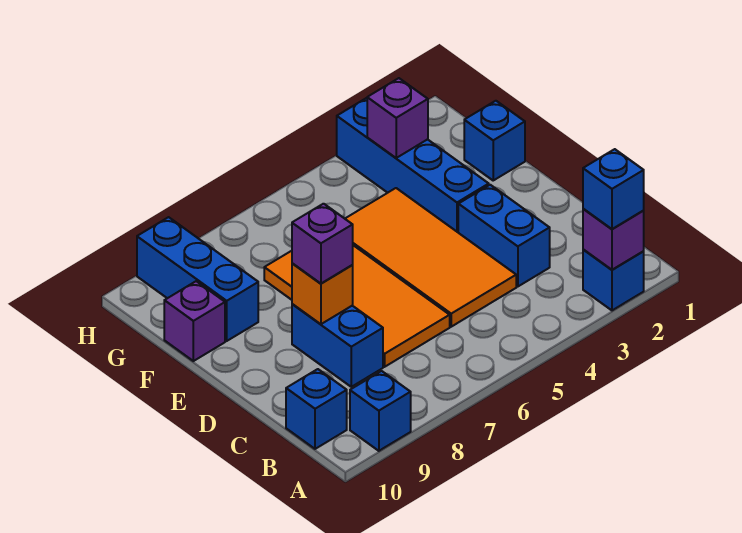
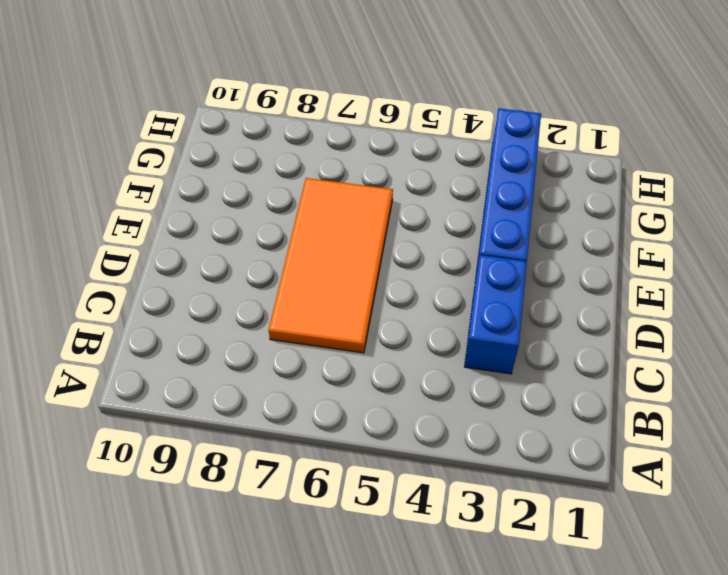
none -> blue 1x1 brick [583,250,644,310]
none -> blue 1x1 brick [350,371,411,451]
none -> blue 1x1 brick [286,369,347,449]

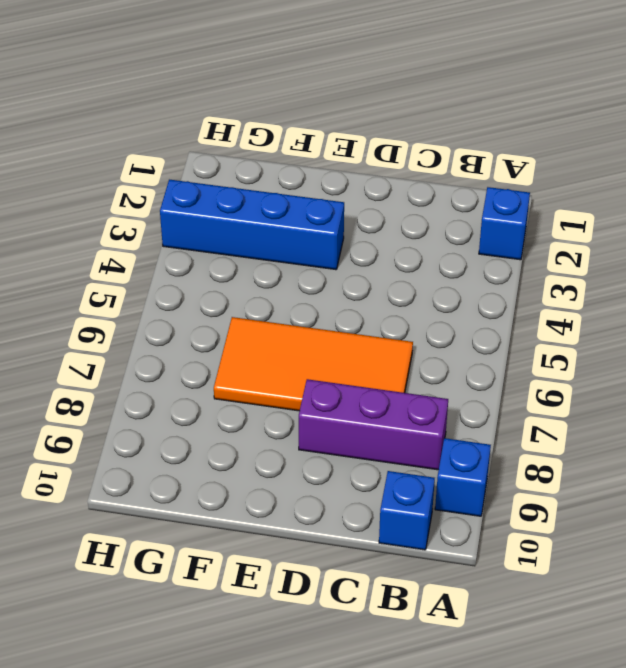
purple 1x3 brick [299,379,448,470] -> blue 1x2 brick [292,304,383,387]
none -> blue 1x2 brick [458,185,550,287]
none -> orange 2x4 tile [345,188,516,327]
none -> blue 1x1 brick [464,101,525,180]

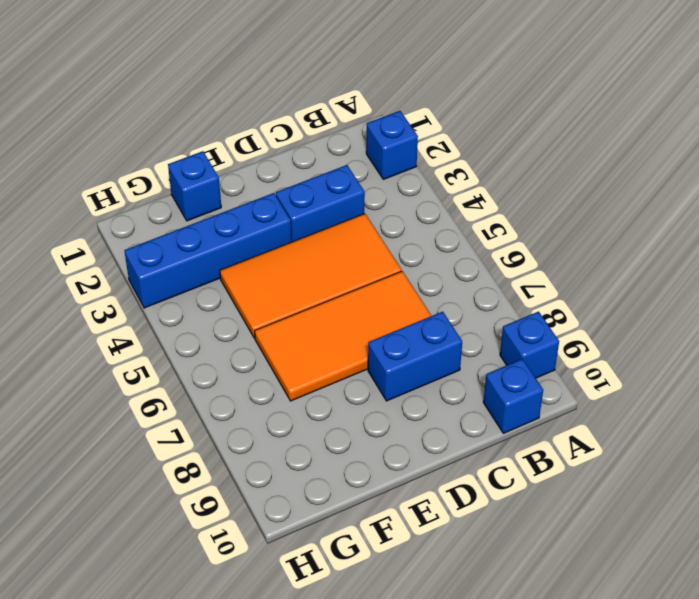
none -> blue 1x3 brick [137,217,258,341]
none -> purple 1x1 brick [164,281,225,361]
none -> purple 1x1 brick [583,209,644,270]

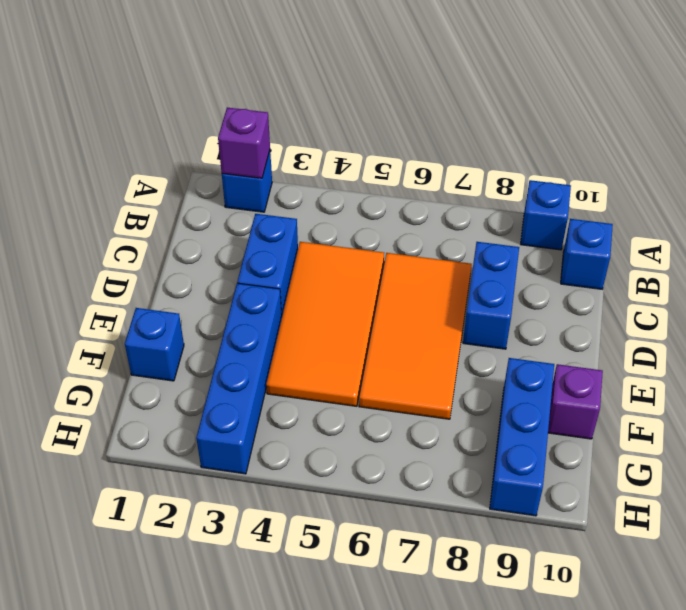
none -> orange 1x1 brick [292,263,353,324]
none -> purple 1x1 brick [367,78,428,158]
none -> blue 1x1 brick [583,149,644,229]

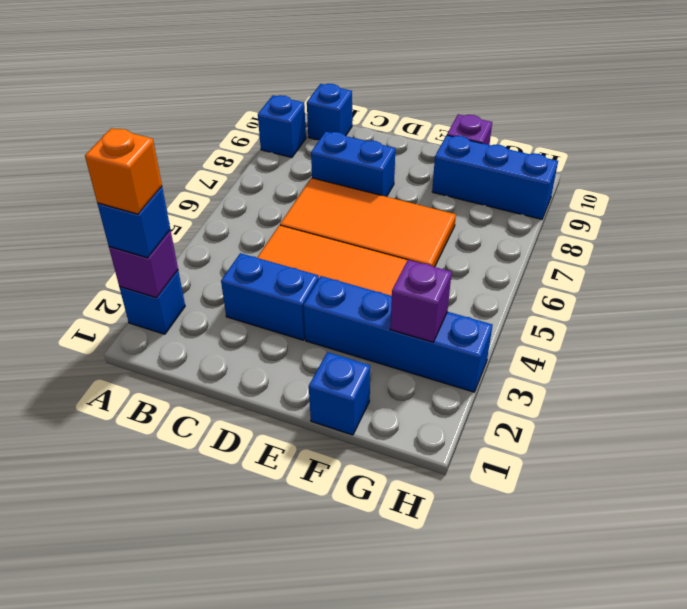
orange 1x1 brick [85,128,162,214] -> orange 1x1 brick moved to [292,263,353,324]
none -> purple 1x1 brick [292,204,353,284]

